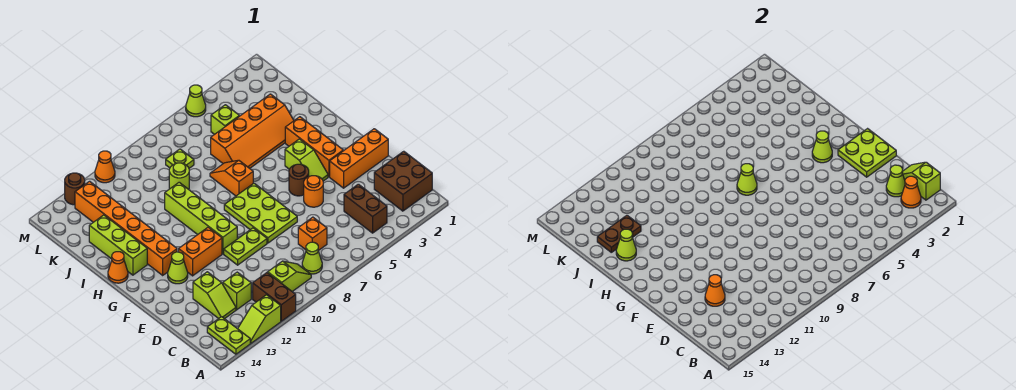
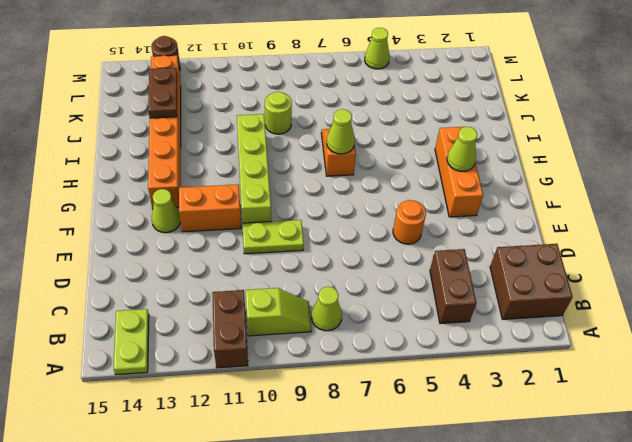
brown 1x2 plate [148,68,177,118] -> brown 1x2 plate turned to [597,215,641,252]
none -> lime 1x2 slope [238,295,281,343]
none -> orange 1x1 brick [298,217,327,251]
none -> lime 1x1 brick [223,272,251,310]
none -> lime 1x2 slope [193,272,236,319]

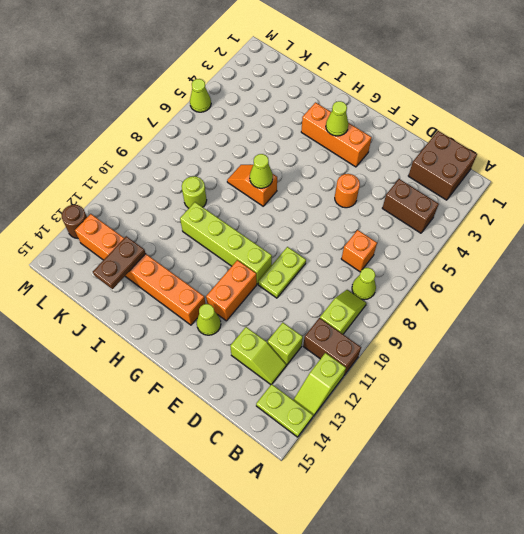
none -> orange 1x3 brick [330,129,388,188]
none -> lime 2x3 plate [224,183,297,243]
none -> lime 1x2 slope [285,139,328,181]
none -> brown 1x1 round brick [289,164,309,196]

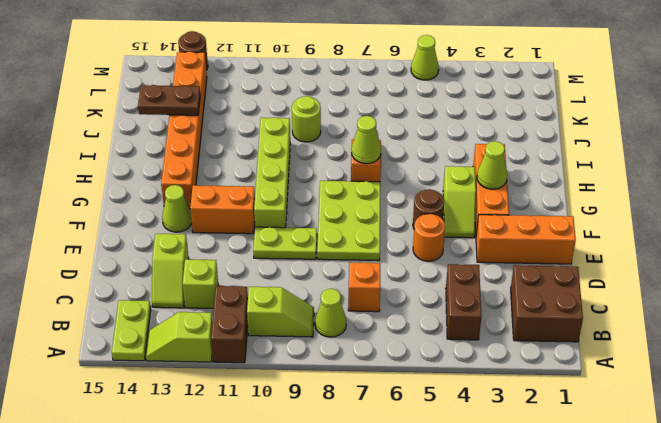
none -> lime 1x3 brick [89,215,147,275]
none -> orange 1x1 cone [108,252,128,283]
none -> orange 2x4 slope [211,94,294,168]
none -> lime 1x1 brick [211,105,239,134]

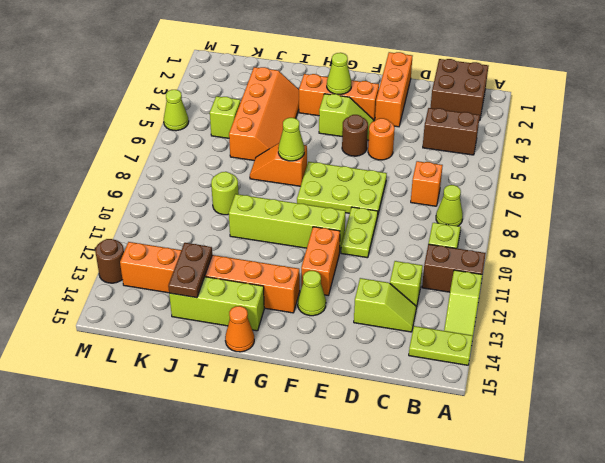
none -> lime 1x1 plate [166,149,194,168]
none -> orange 1x1 cone [95,151,115,183]
none -> lime 1x2 slope [902,162,940,200]
none -> orange 1x1 cone [901,176,921,208]

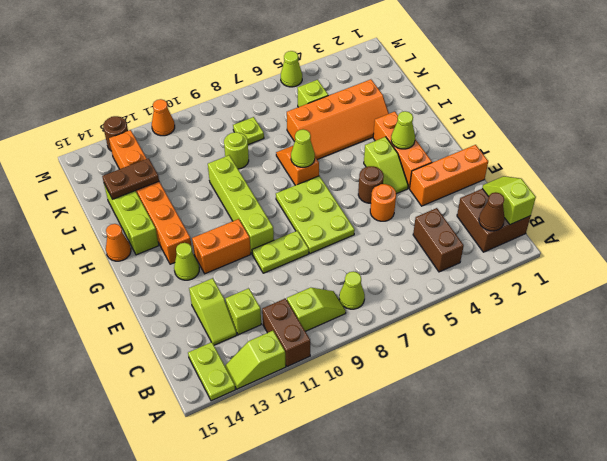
brown 1x1 cone [479,192,505,231] -> orange 1x1 cone [901,176,921,208]
none -> orange 1x1 brick [298,217,327,251]
none -> lime 1x1 cone [886,165,905,197]
none -> orange 1x1 cone [705,275,725,306]
none -> lime 2x2 plate [838,129,896,177]

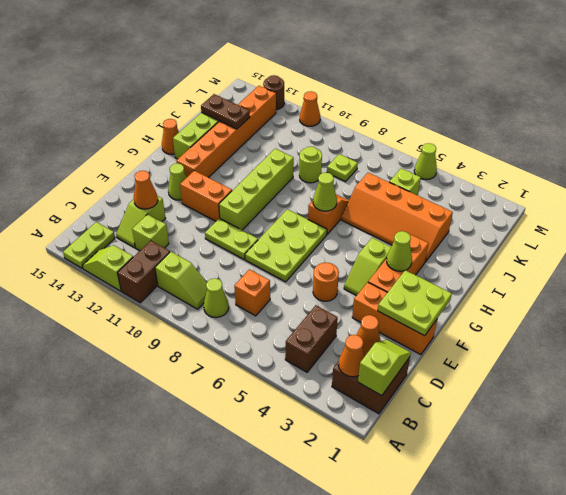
orange 1x1 cone [357,315,381,356] -> lime 1x1 cone [886,165,905,197]
none -> brown 1x1 round brick [289,164,309,196]
none -> lime 1x1 cone [616,229,636,261]

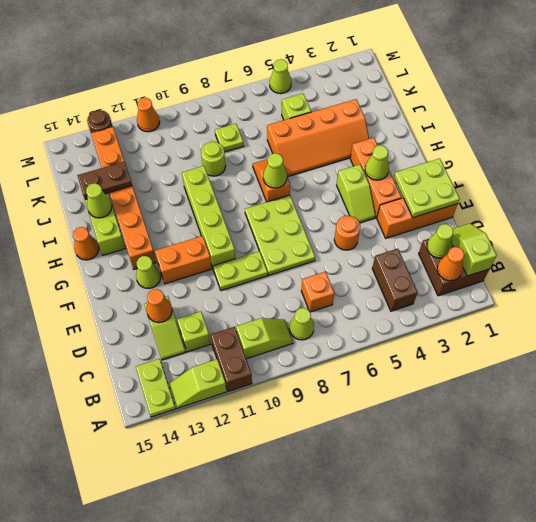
none -> brown 1x1 round brick [289,164,309,196]

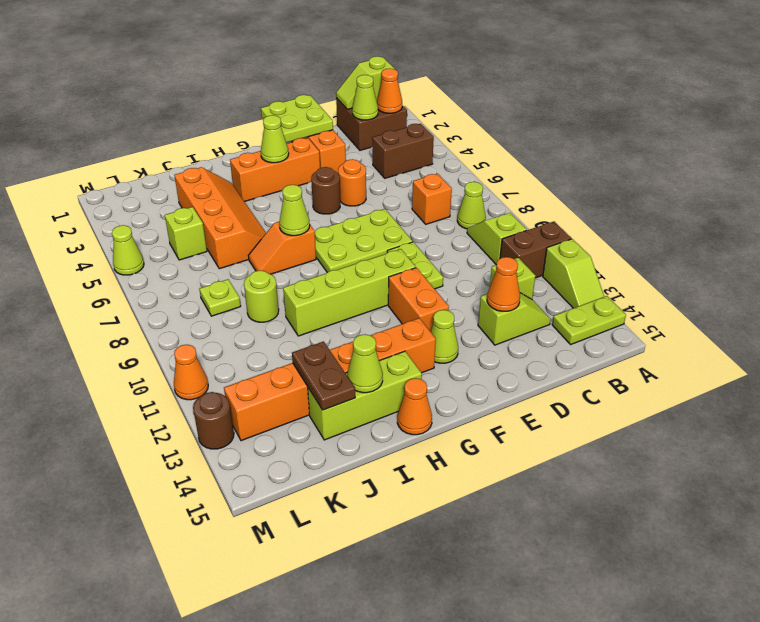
none -> lime 1x2 slope [285,139,328,181]

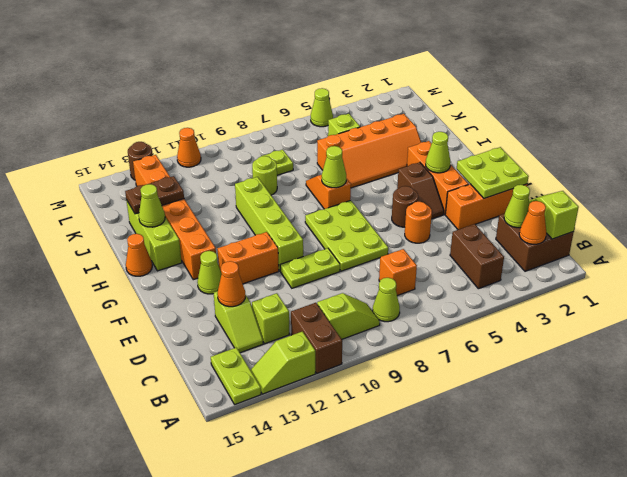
brown 1x2 slope [397,162,444,219] -> lime 1x2 slope [285,139,328,181]

